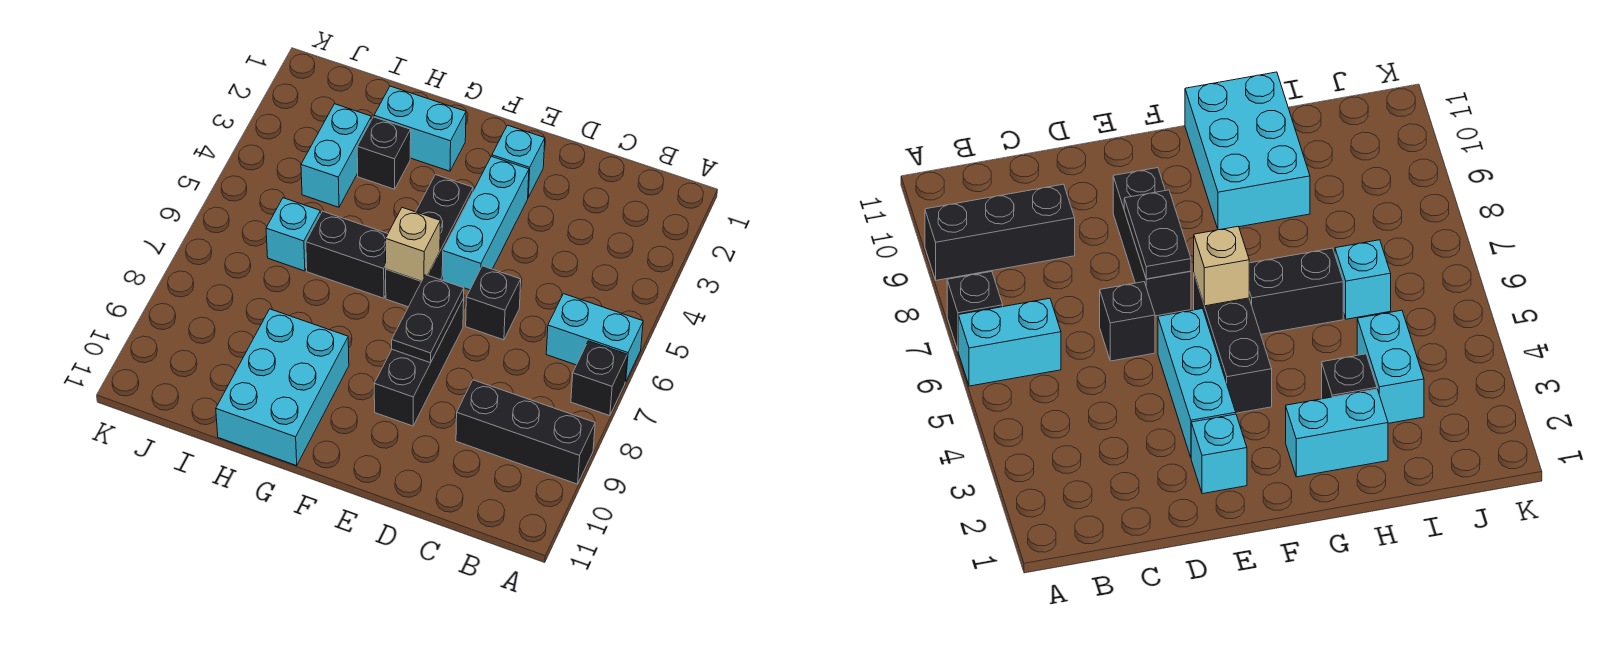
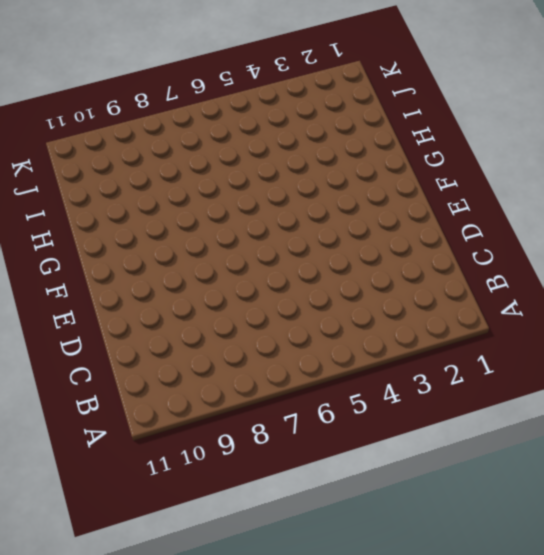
none -> cyan 1x2 brick [546,294,643,382]
none -> black 1x1 brick [571,341,627,416]
none -> black 1x3 brick [456,380,595,484]

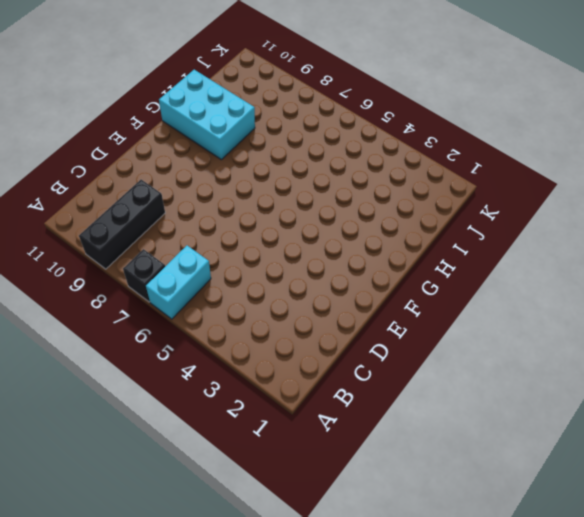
none -> black 1x1 brick [466,266,521,340]
none -> cyan 1x1 brick [492,125,545,197]
none -> cyan 1x3 brick [442,156,529,290]

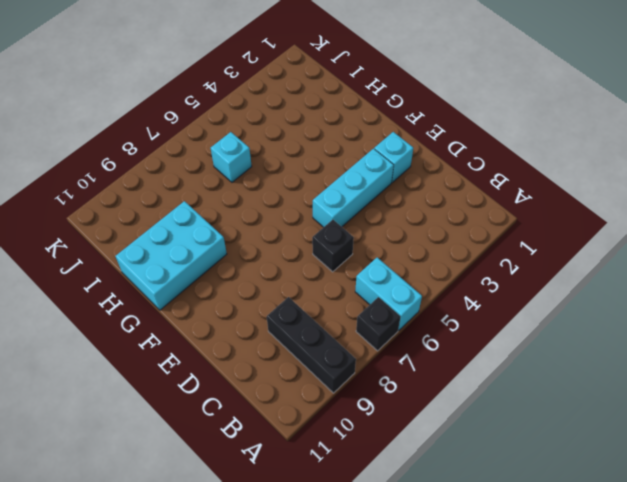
none -> black 1x3 brick [374,299,464,426]
none -> black 1x3 brick [386,175,473,307]
none -> cyan 1x2 brick [374,86,466,171]

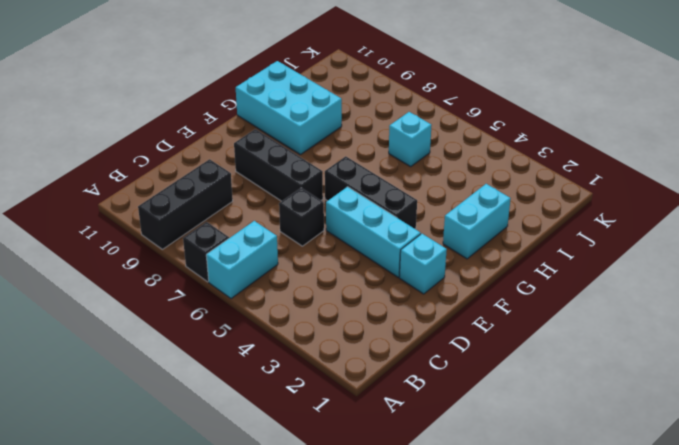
none -> black 1x2 brick [306,211,388,298]
none -> black 1x1 brick [357,117,411,189]
none -> cyan 1x2 brick [301,104,371,207]

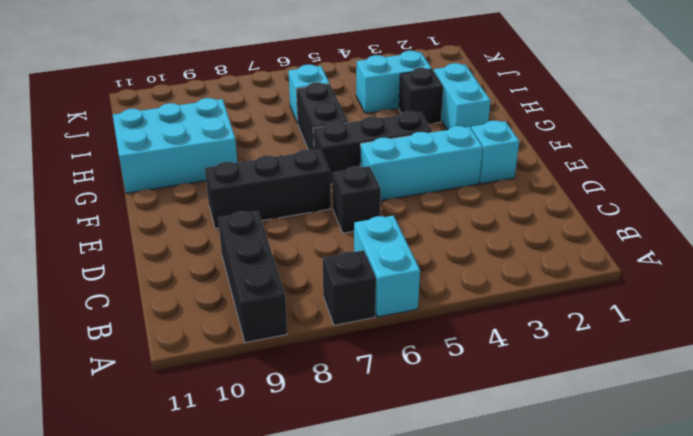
none -> black 1x2 plate [392,275,464,363]
none -> tan 1x1 brick [385,208,440,281]

